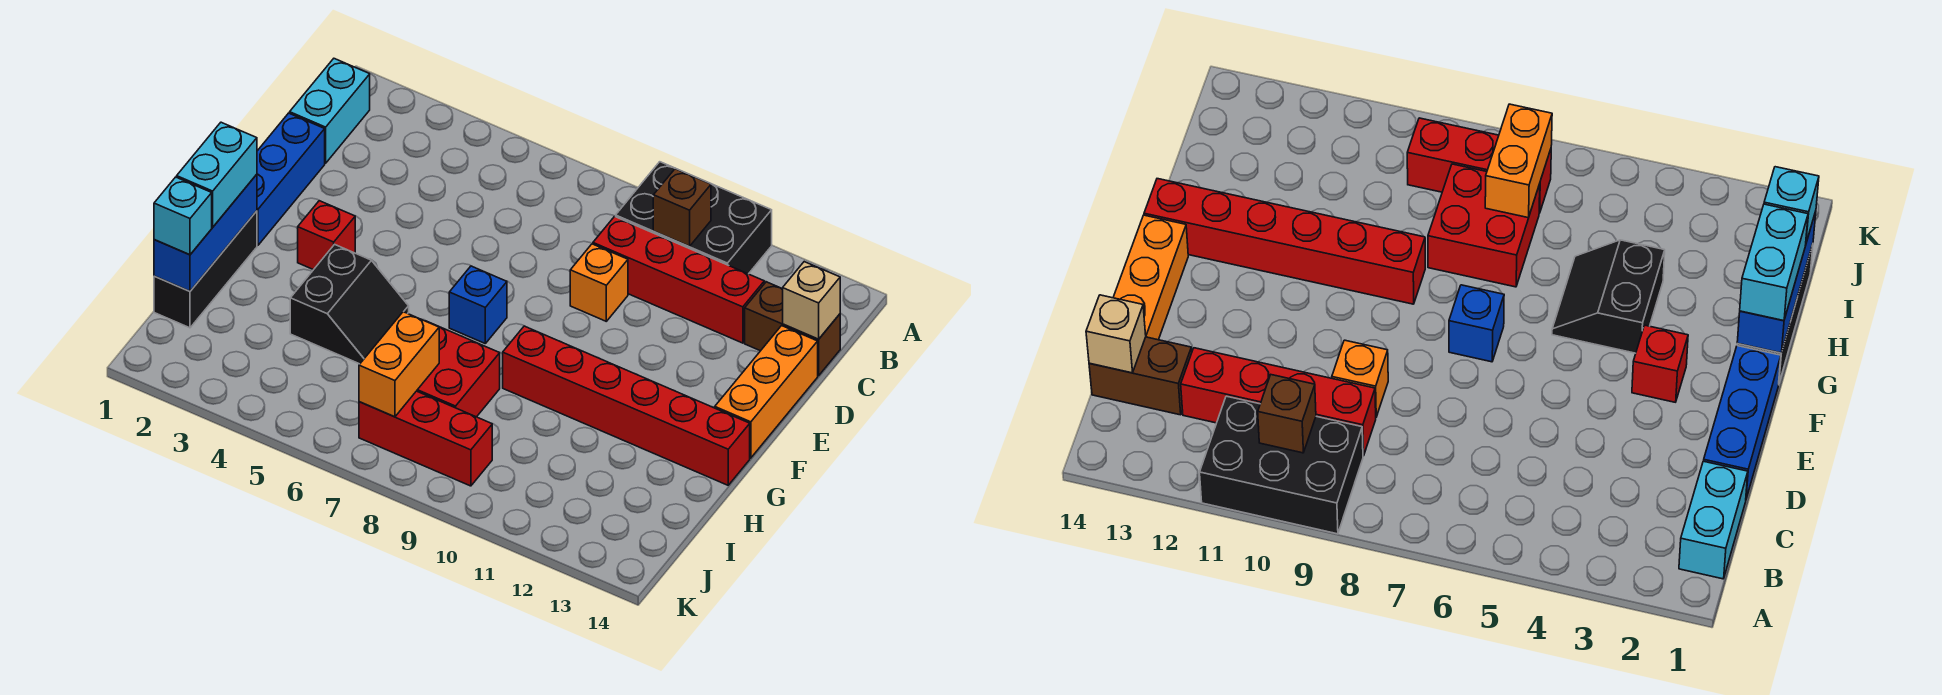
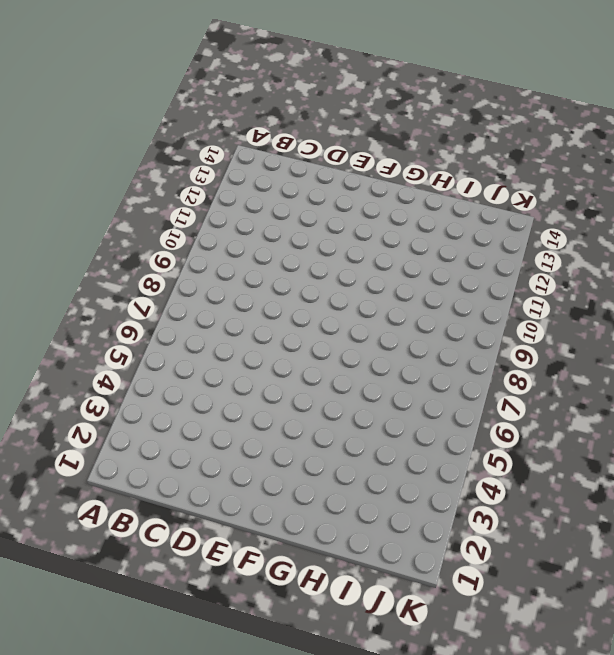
none -> black 2x3 brick [616,162,772,274]
none -> cyan 1x2 brick [290,59,370,163]
none -> red 1x4 brick [593,216,764,343]

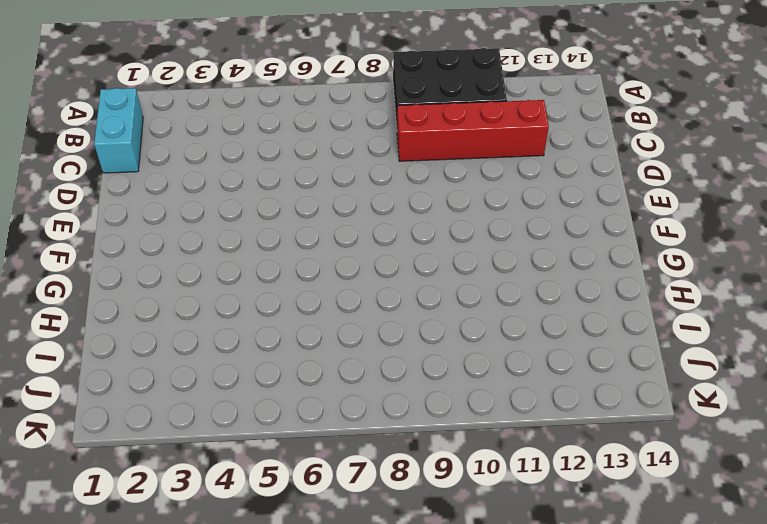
none -> brown 1x2 brick [745,282,840,376]
none -> blue 1x3 brick [257,113,325,246]
none -> orange 1x1 brick [570,244,628,321]

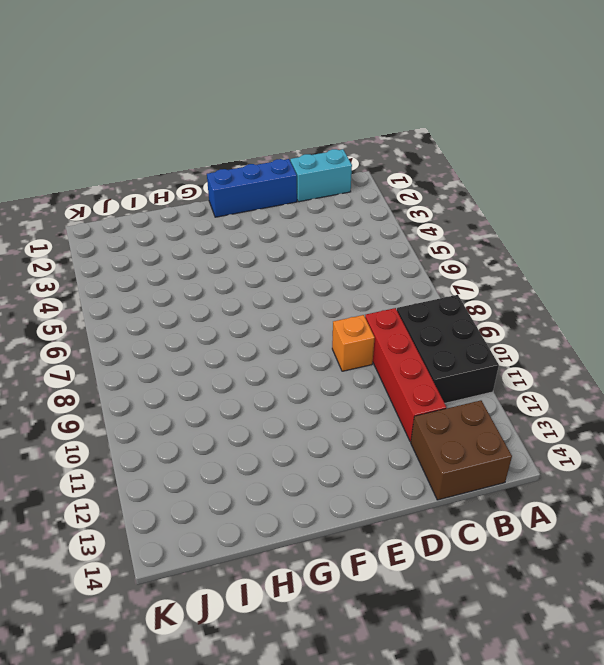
brown 2x2 brick [411,400,512,500] -> brown 1x2 brick [745,282,840,376]
none -> orange 1x3 brick [715,326,818,458]
none -> red 1x1 brick [298,201,355,270]
none -> blue 1x1 brick [449,266,507,343]

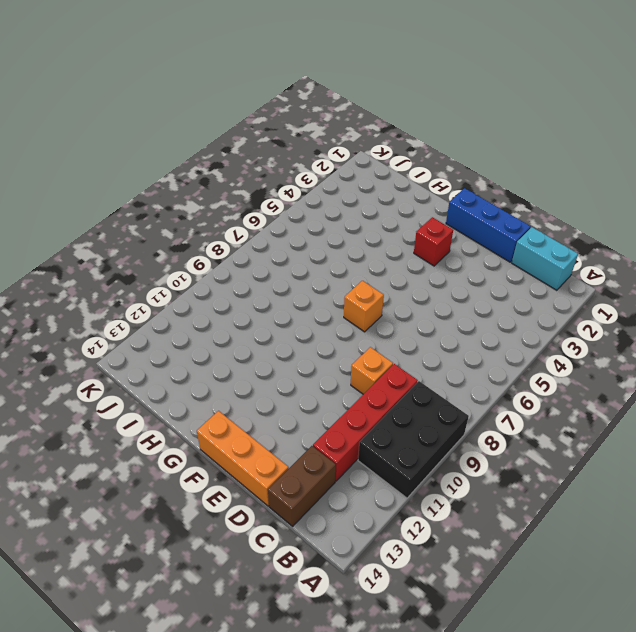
orange 1x1 brick [344,281,384,332] -> blue 1x1 brick [449,266,507,343]
none -> black 1x3 brick [154,211,257,328]
none -> black 2x2 slope [290,244,409,364]
none -> red 1x6 brick [503,326,750,485]

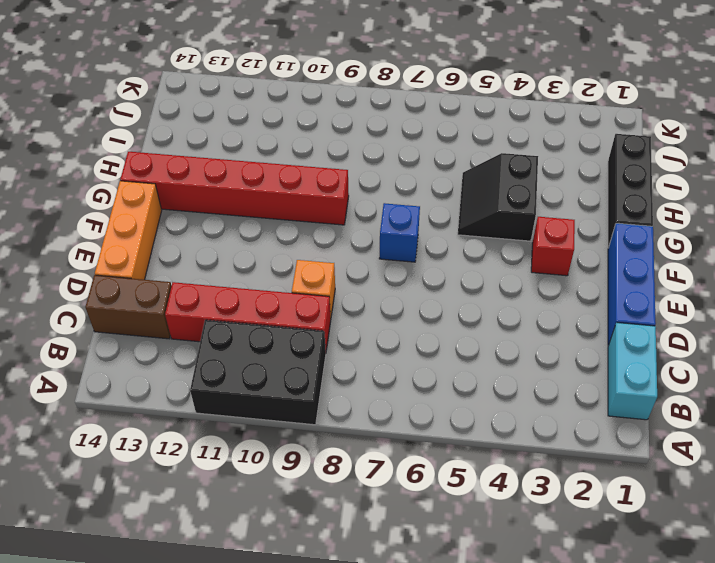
none -> red 2x2 brick [417,321,500,417]
none -> red 1x3 brick [359,391,492,486]
none -> brown 1x1 brick [653,169,711,246]

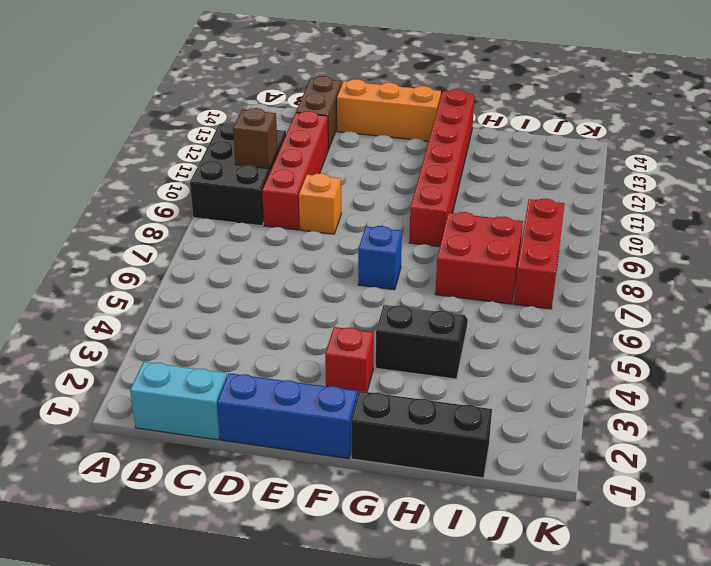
none -> tan 1x1 brick [783,262,840,339]
none -> blue 1x3 brick [154,174,257,291]
none -> orange 1x2 brick [359,312,439,417]

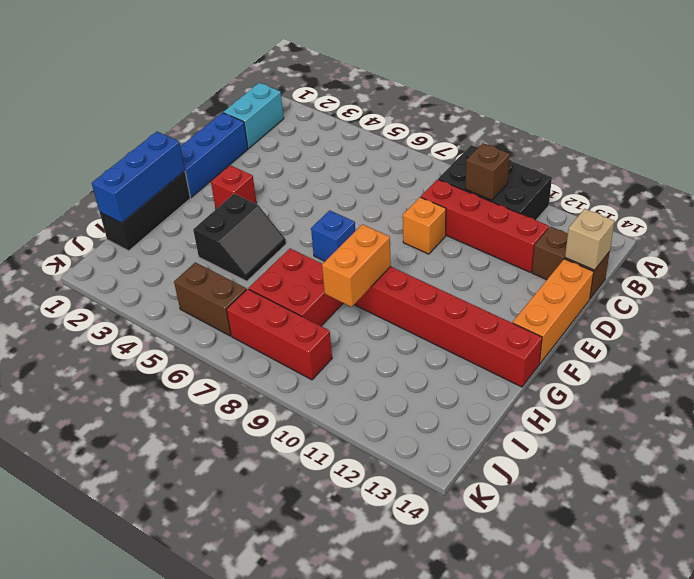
orange 1x2 brick [322,224,391,307] -> orange 1x2 brick moved to [359,312,439,417]
brown 1x2 brick [174,262,246,336] -> none
none -> cyan 1x2 brick [177,122,257,227]
none -> cyan 1x1 brick [154,177,212,255]

